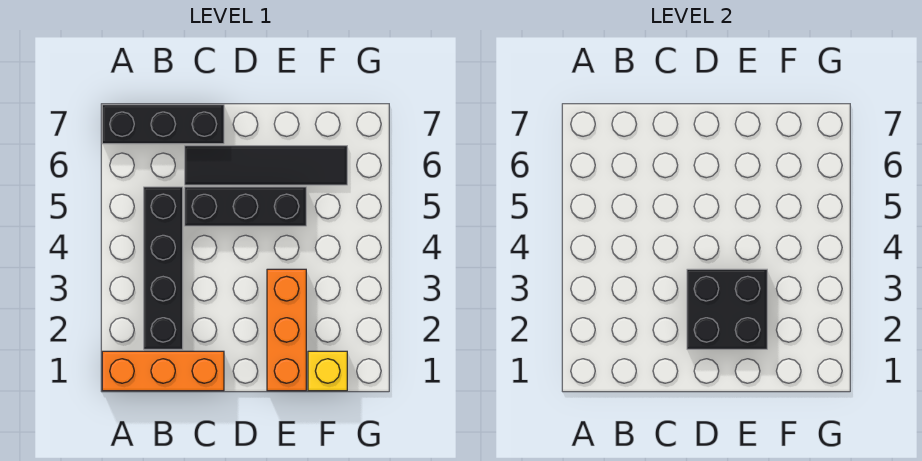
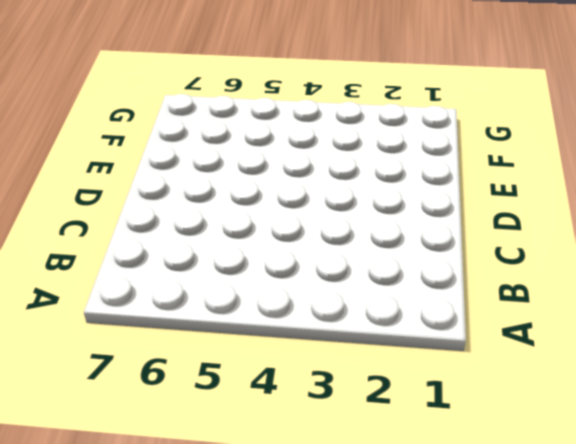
none -> orange 1x3 brick [102,351,224,391]
none -> black 1x3 brick [102,105,224,144]

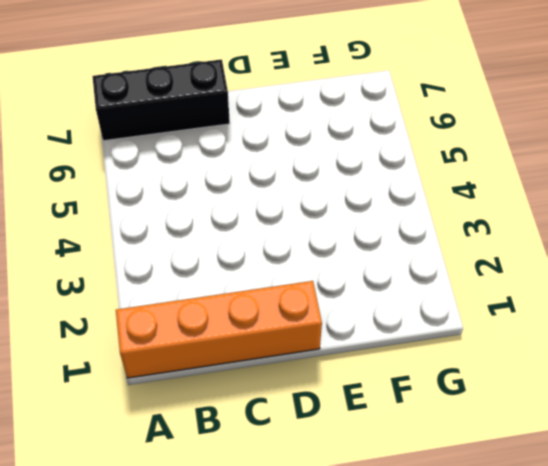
orange 1x4 brick [116,281,322,378] -> orange 1x3 brick [102,351,224,391]
none -> black 1x4 brick [144,187,183,349]
none -> black 1x3 brick [185,187,306,226]

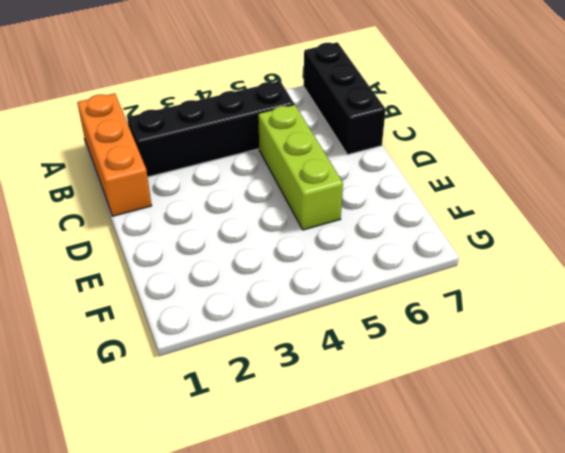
lime 1x3 brick [258,105,343,230] -> black 1x3 brick [185,187,306,226]
none -> black 1x4 tile [185,146,347,185]
none -> orange 1x3 brick [267,269,306,391]

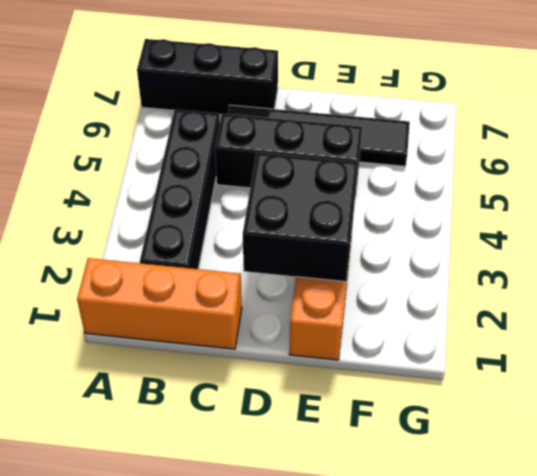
none -> yellow 1x1 brick [308,351,347,391]

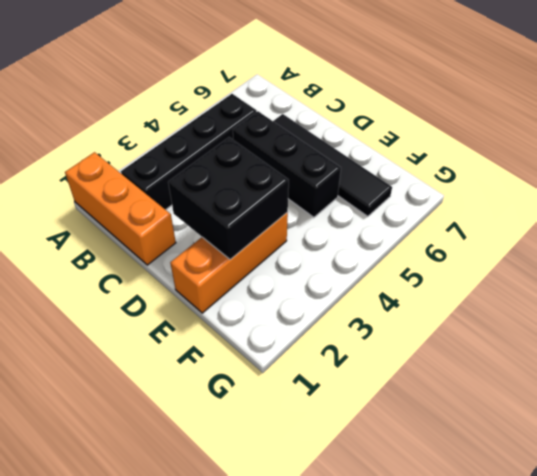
none -> black 1x3 brick [102,105,224,144]
none -> yellow 1x1 brick [308,351,347,391]

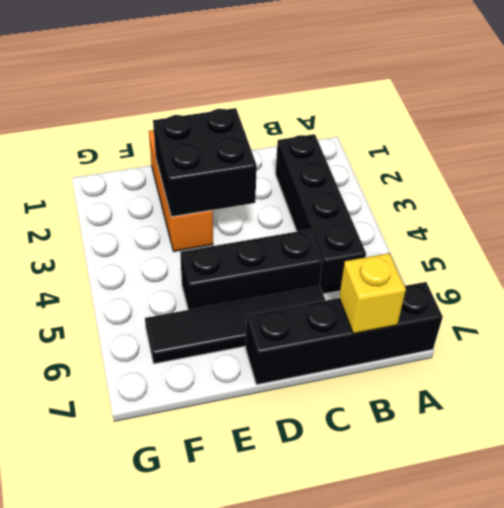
black 1x4 brick [246,282,443,385] -> black 1x3 brick [102,105,224,144]
yellow 1x1 brick [339,253,406,334] -> yellow 1x1 brick moved to [308,351,347,391]
none -> orange 1x3 brick [102,351,224,391]

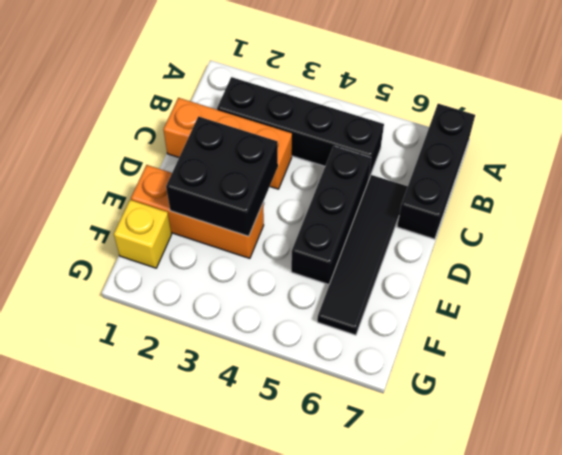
orange 1x3 brick [163,98,292,189] -> orange 1x3 brick turned to [102,351,224,391]

